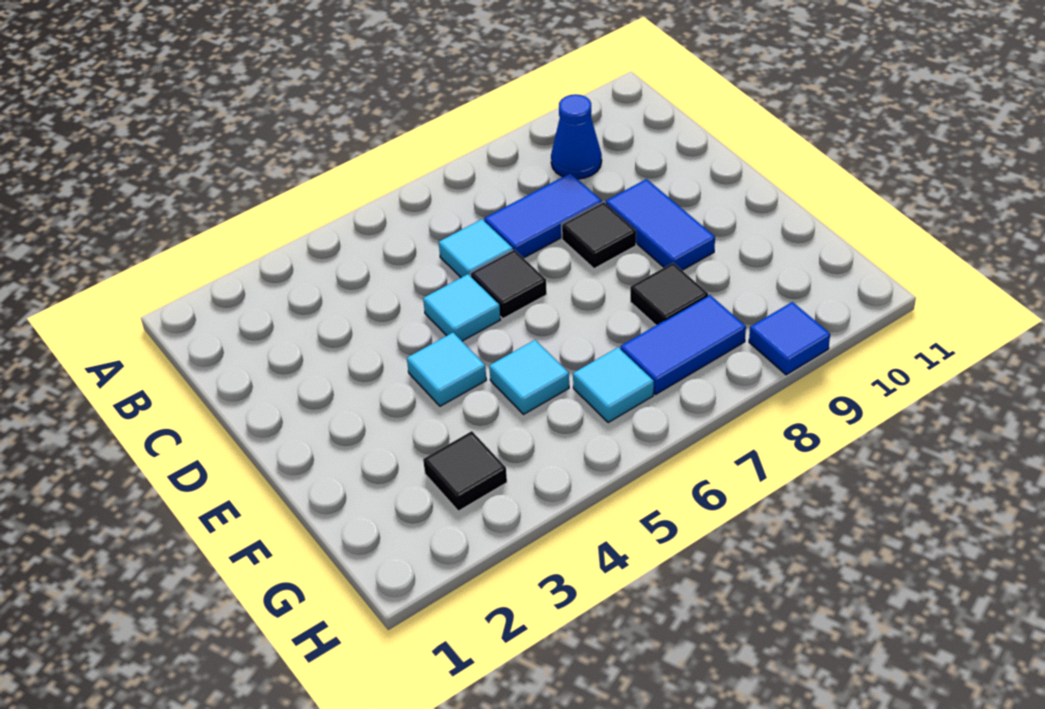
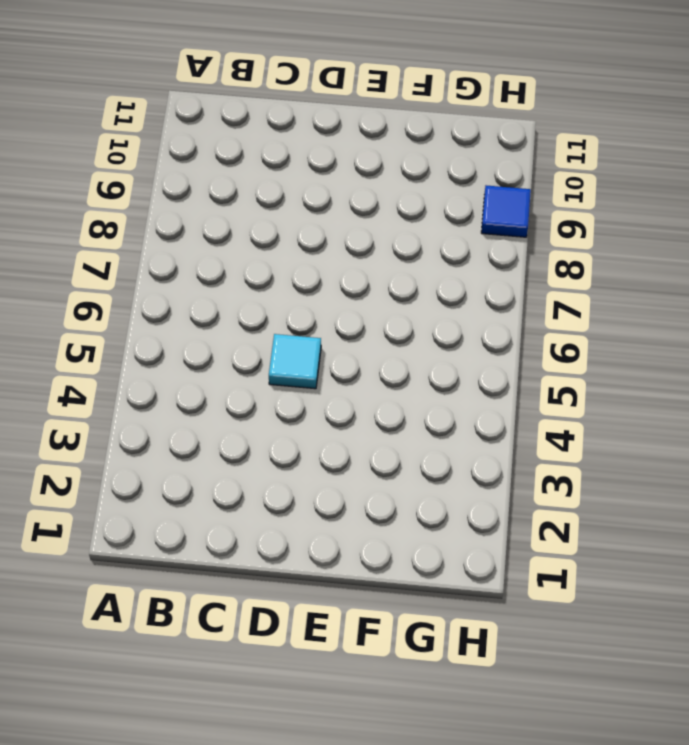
none -> blue 1x1 cone [551,94,602,179]
none -> cyan 1x1 tile [439,219,513,278]
none -> blue 1x2 tile [484,173,602,258]

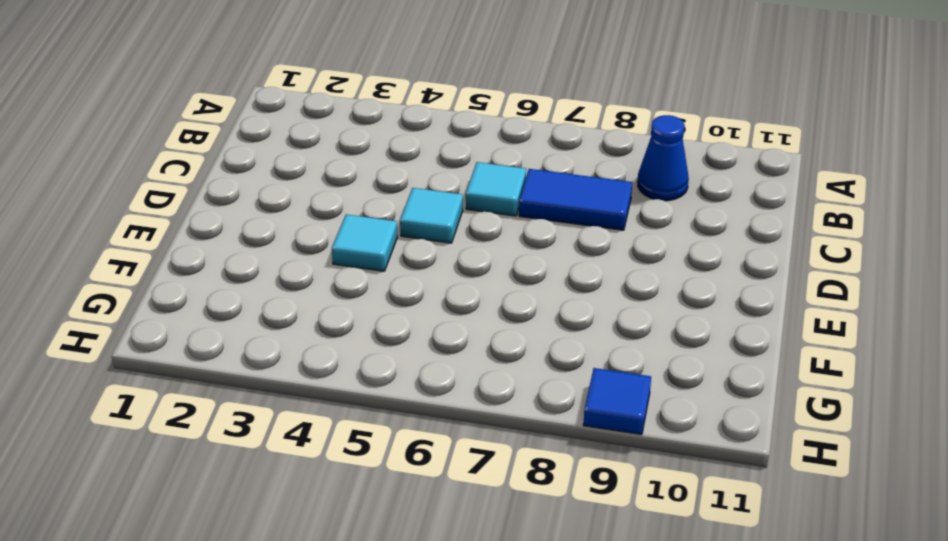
none -> black 1x1 tile [470,250,547,319]
none -> black 1x1 tile [562,202,636,269]
none -> blue 1x2 tile [606,179,715,270]

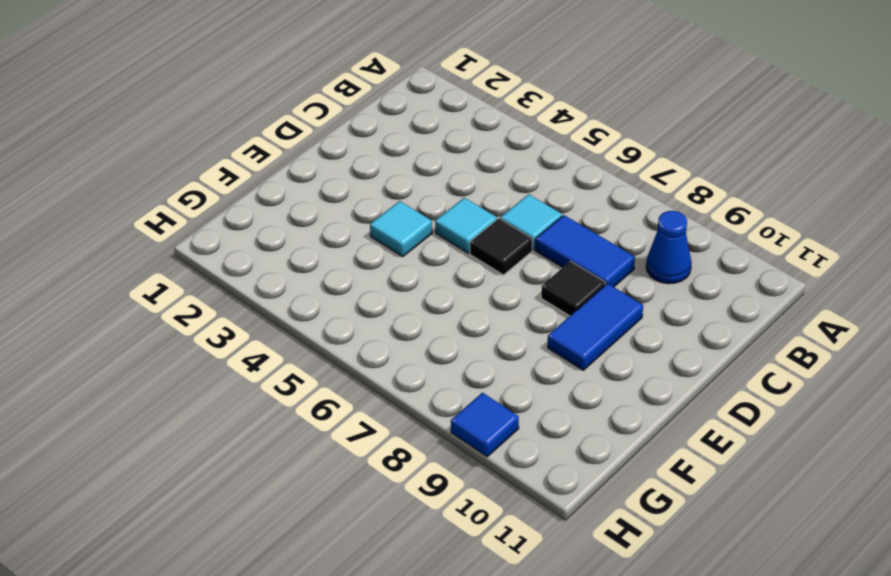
none -> cyan 1x1 tile [489,340,569,414]
none -> black 1x1 tile [630,263,708,325]
none -> black 1x1 tile [423,431,507,511]

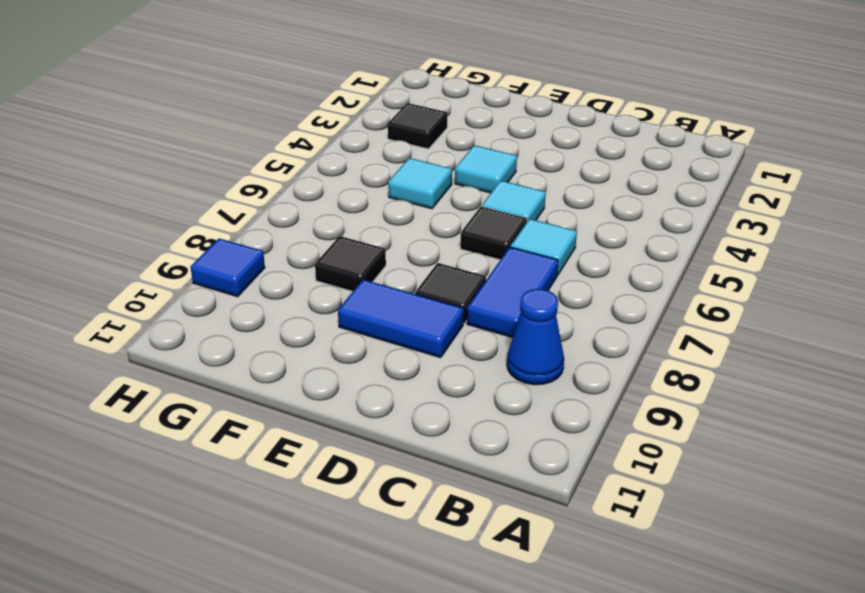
none -> cyan 1x1 tile [573,348,654,423]
none -> blue 1x2 tile [620,295,746,394]

